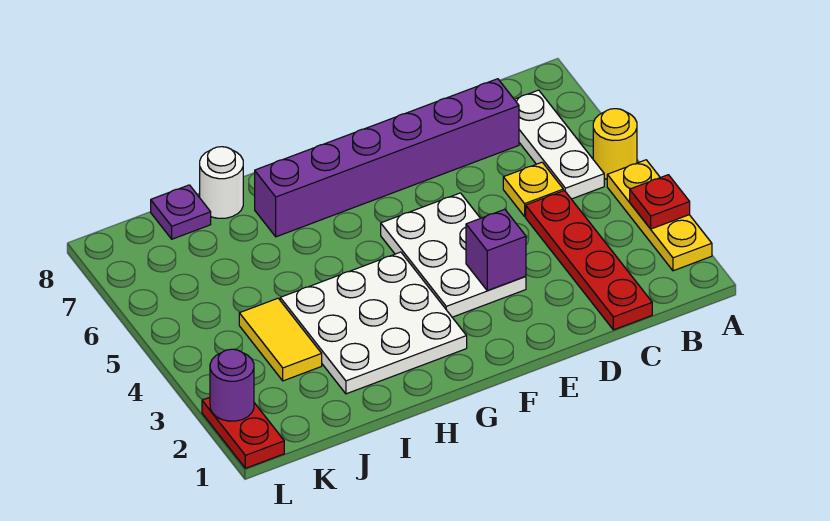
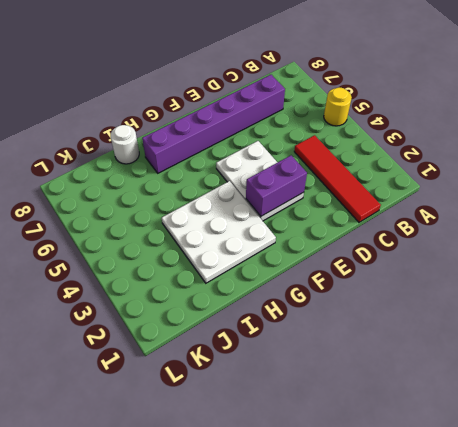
red 1x4 tile [294,135,381,222] -> red 1x4 plate [526,191,652,330]
purple 1x2 brick [246,156,307,216] -> purple 1x1 brick [466,209,526,291]
none -> yellow 1x3 plate [607,160,712,271]
none -> white 1x3 plate [514,90,604,199]
none -> yellow 1x1 plate [503,162,563,216]

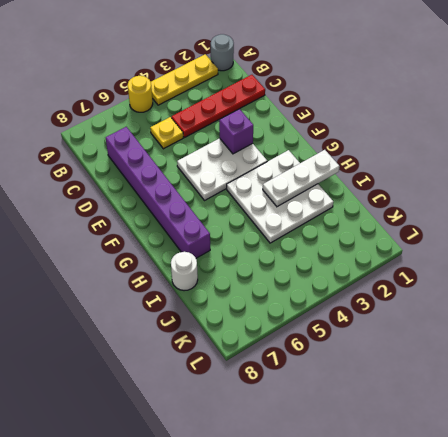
grey 1x1 round brick [211,34,234,71] -> none
white 1x3 plate [263,150,340,207] -> white 1x3 plate moved to [514,90,604,199]
none -> yellow 1x2 tile [239,298,322,381]
none -> purple 1x1 plate [151,185,211,239]
none -> red 1x2 plate [202,397,284,468]

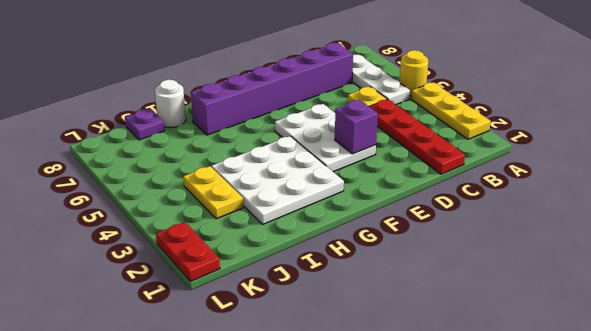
yellow 1x2 plate [183,166,243,219] -> yellow 1x2 tile [239,298,322,381]
none -> red 1x1 plate [630,175,690,229]
none -> purple 1x1 round brick [210,349,254,421]

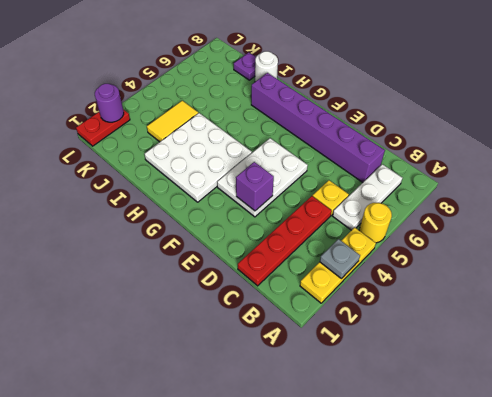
grey 1x1 plate [320,239,360,279] -> red 1x1 plate [630,175,690,229]

